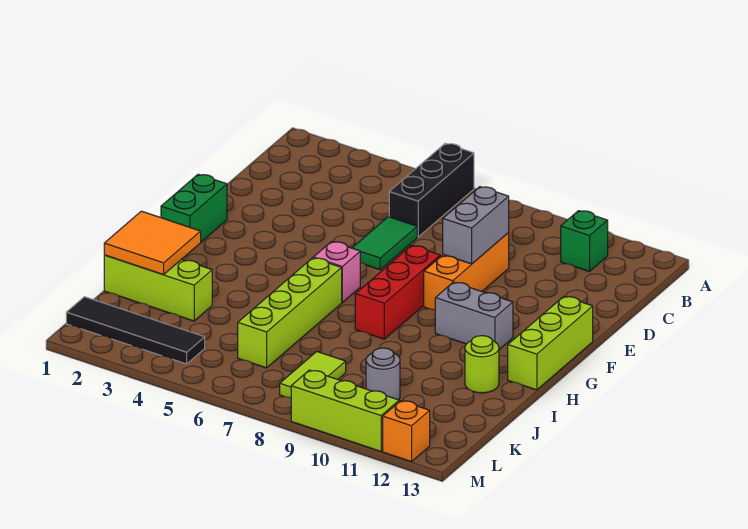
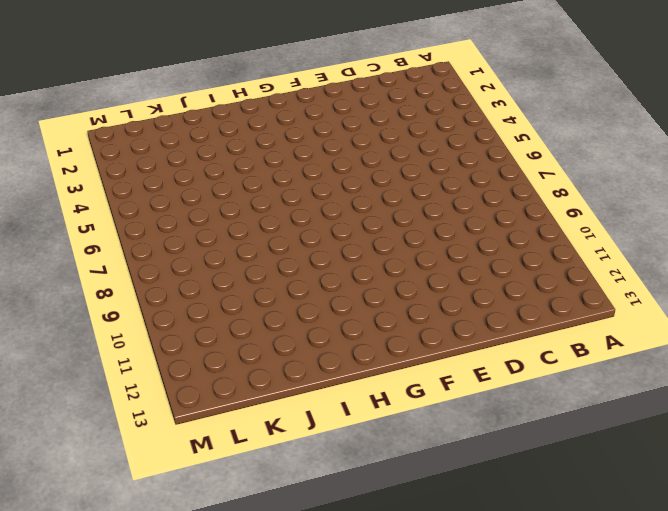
none -> black 1x3 brick [389,143,474,237]
none -> green 1x1 brick [561,211,608,272]
none -> green 1x2 tile [352,217,417,270]

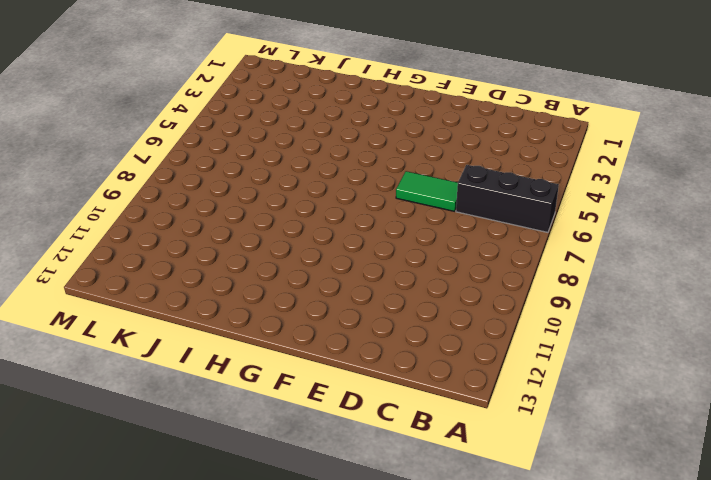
none -> green 1x1 brick [561,211,608,272]
none -> orange 1x3 brick [424,233,509,310]
none -> green 1x2 brick [161,174,227,242]

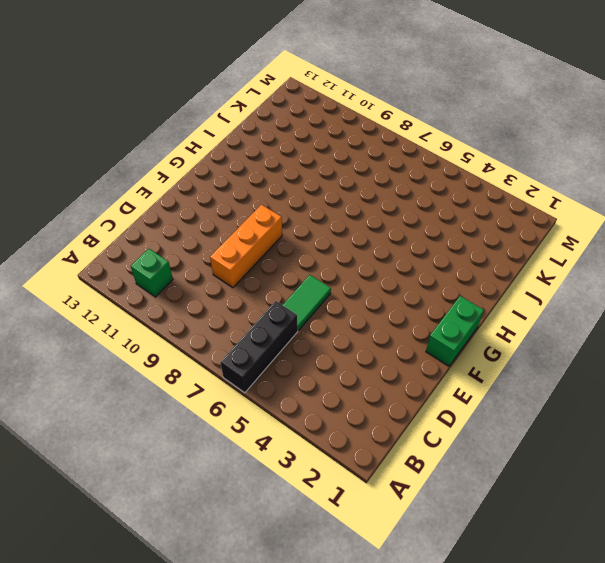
none -> red 1x3 brick [355,246,440,339]
none -> lime 1x3 brick [508,296,593,390]
none -> pink 1x1 brick [313,242,360,302]

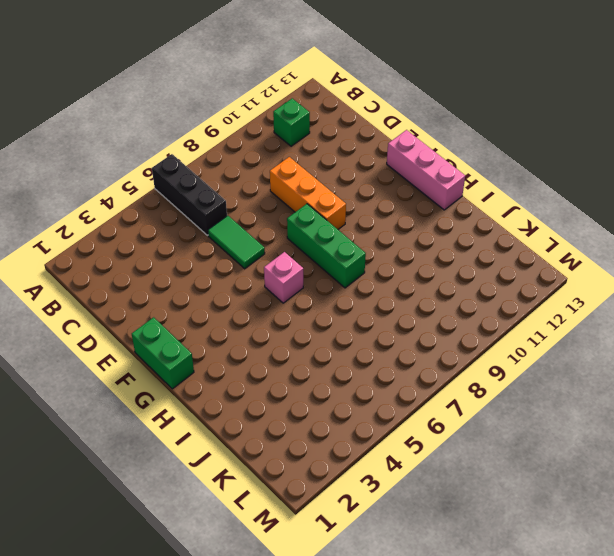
green 1x3 brick [287,204,366,288] -> red 1x3 brick [355,246,440,339]
pink 1x3 brick [387,130,465,210] -> lime 1x3 brick [508,296,593,390]
none -> grey 1x2 brick [435,282,513,349]
none -> lime 1x4 brick [238,258,342,368]
none -> lime 1x1 round brick [465,336,499,393]

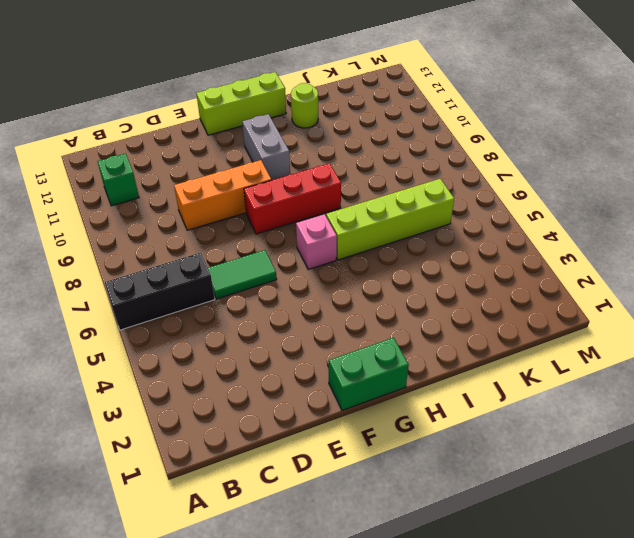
none -> lime 1x3 brick [104,255,212,321]
none -> lime 1x2 tile [280,352,346,398]
none -> grey 1x1 round brick [366,348,400,400]

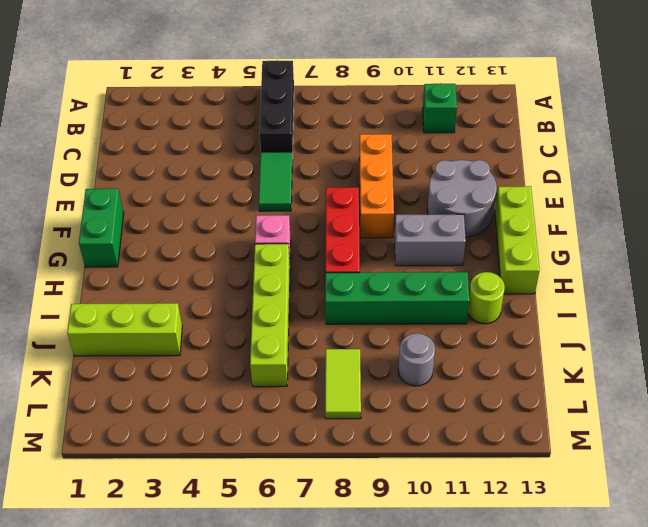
grey 2x2 round brick [427,160,497,237] -> none
green 1x4 brick [325,272,469,324] -> none
none -> black 1x4 tile [66,297,205,364]
none -> lime 1x3 brick [291,370,399,451]
none -> orange 1x1 brick [383,401,430,462]

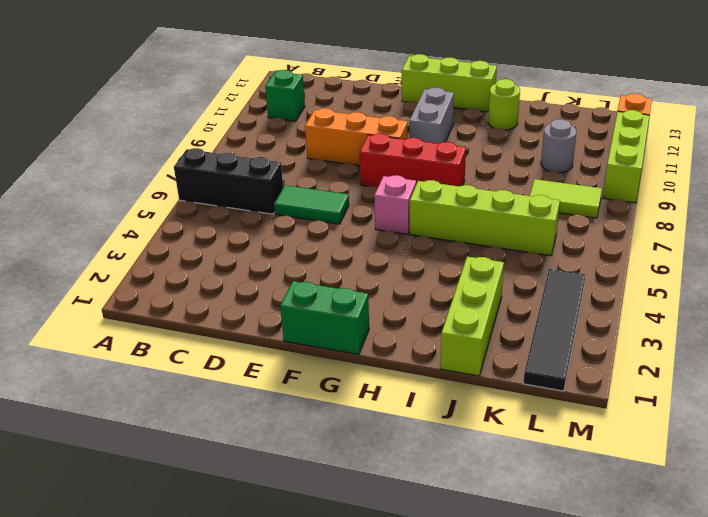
none -> grey 1x2 brick [443,187,509,264]
none -> orange 2x2 tile [104,211,201,275]

